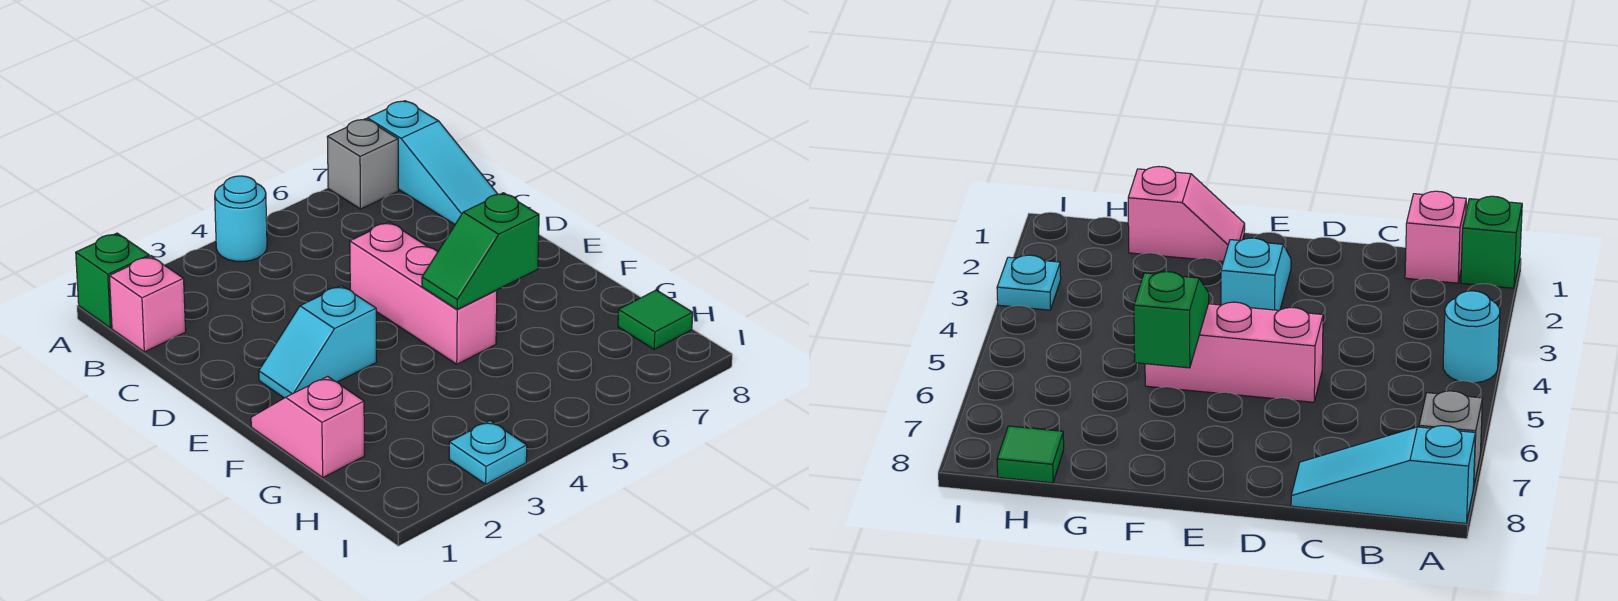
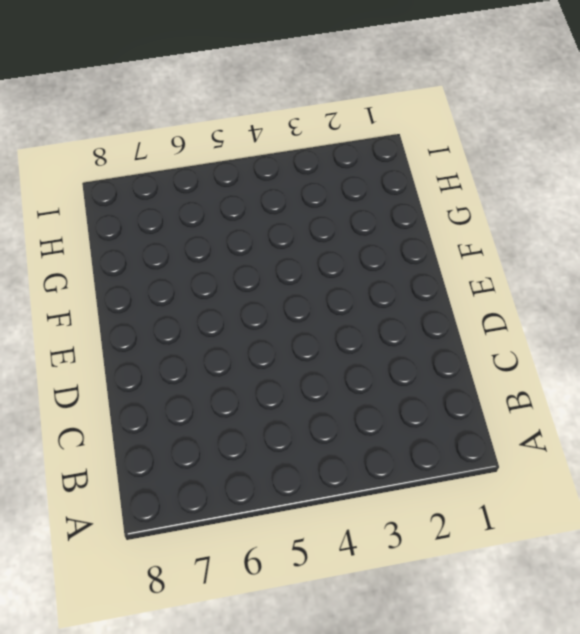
none -> green 1x1 brick [76,233,149,328]
none -> cyan 1x1 round brick [215,176,267,262]

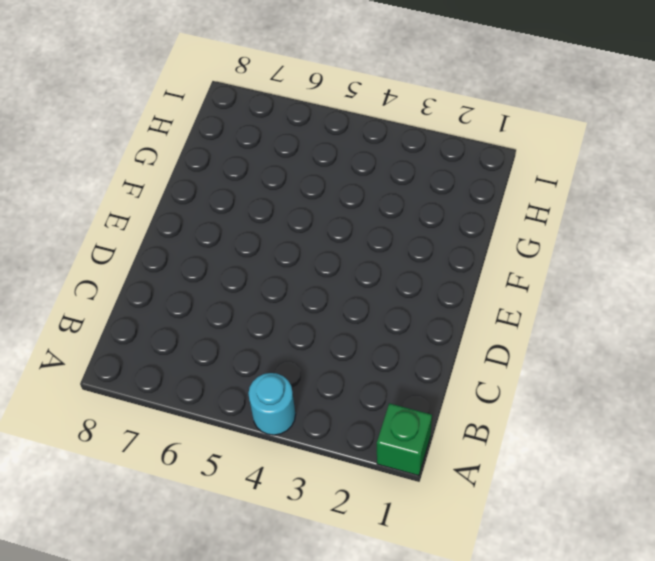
none -> grey 1x1 brick [327,119,398,209]
none -> cyan 1x3 slope [367,101,497,224]

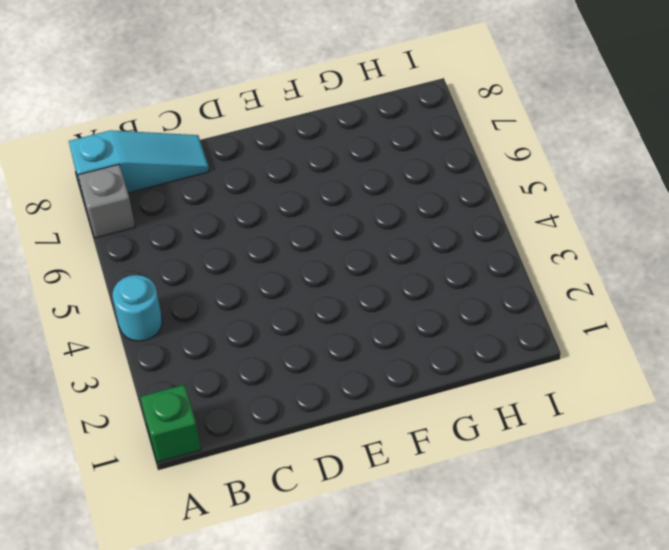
none -> pink 1x1 brick [109,256,186,352]
none -> pink 1x3 brick [350,222,497,364]

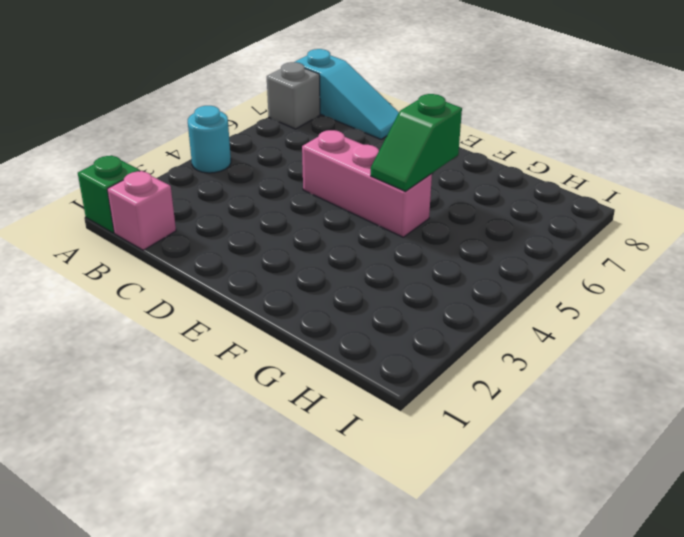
none -> cyan 1x2 slope [259,286,376,398]
none -> pink 1x2 slope [251,376,364,477]

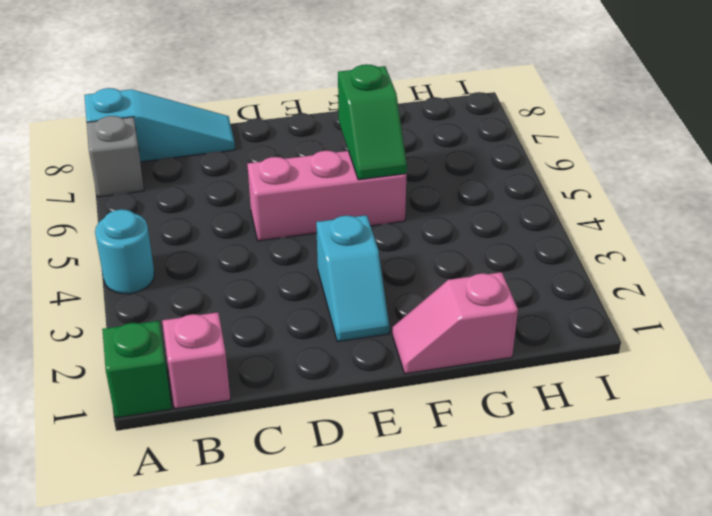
none -> green 1x1 tile [618,290,693,349]
none -> cyan 1x1 plate [449,421,527,484]

